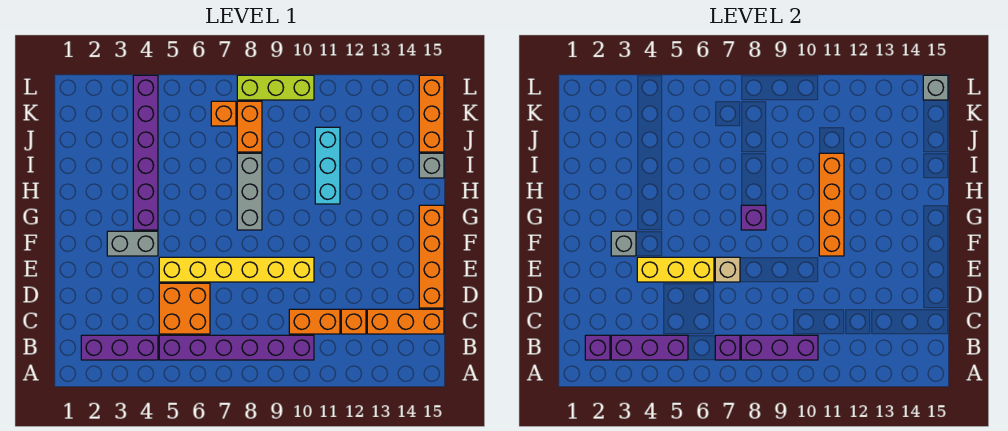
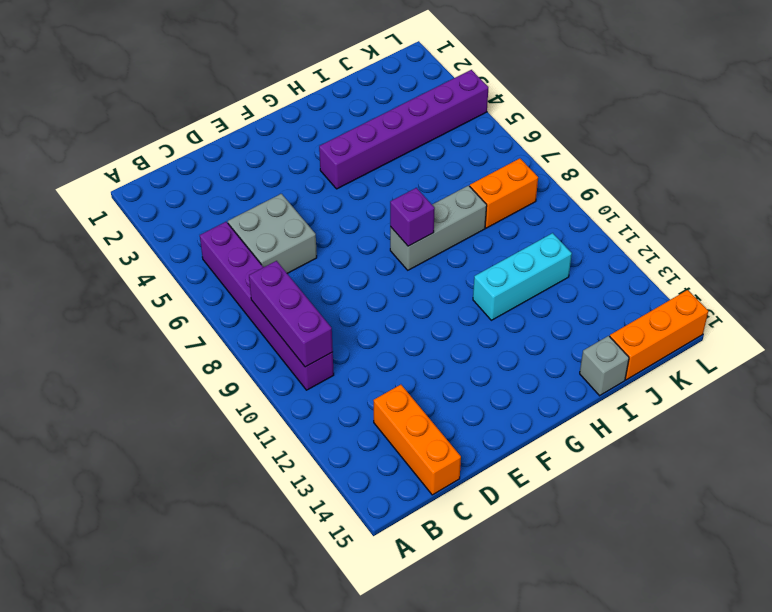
grey 2x2 brick [228,194,317,273] -> orange 2x2 brick [159,283,210,334]
none -> purple 1x3 brick [81,335,158,360]
none -> orange 1x2 brick [289,309,340,334]
none -> orange 1x1 brick [341,309,366,334]

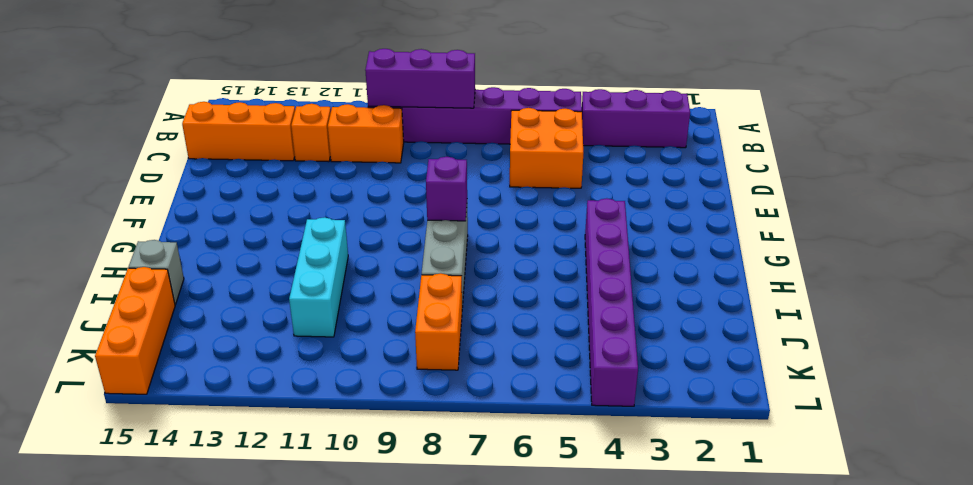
none -> orange 1x4 brick [419,205,444,308]
none -> yellow 1x6 brick [159,257,314,282]
none -> grey 1x2 brick [107,231,158,256]

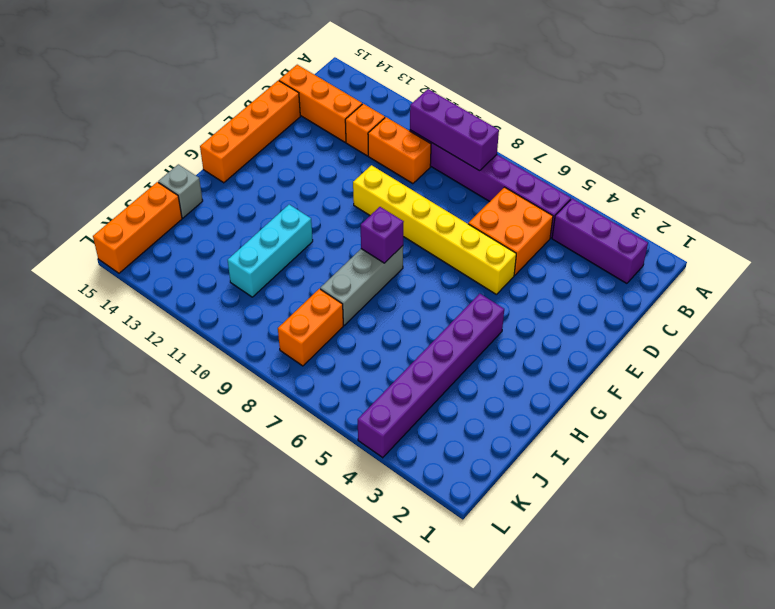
none -> grey 1x2 brick [107,231,158,256]
none -> orange 1x1 brick [211,101,236,126]
none -> lime 1x3 brick [237,75,314,100]

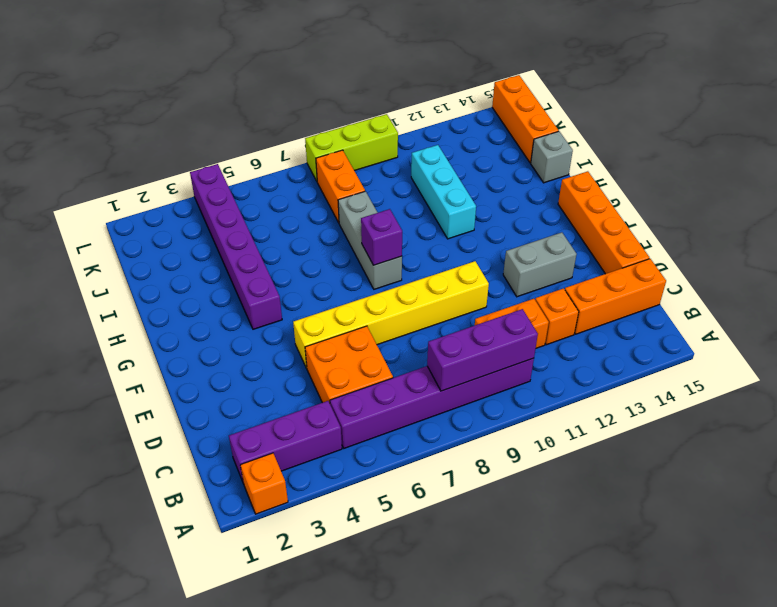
orange 1x1 brick [240,453,288,514] -> orange 1x1 brick moved to [211,101,236,126]
grey 1x2 brick [503,232,577,297] -> grey 1x2 brick moved to [107,231,158,256]
none -> purple 1x1 brick [585,335,610,360]
none -> purple 1x3 brick [611,335,688,360]
none -> purple 1x1 brick [715,335,740,360]

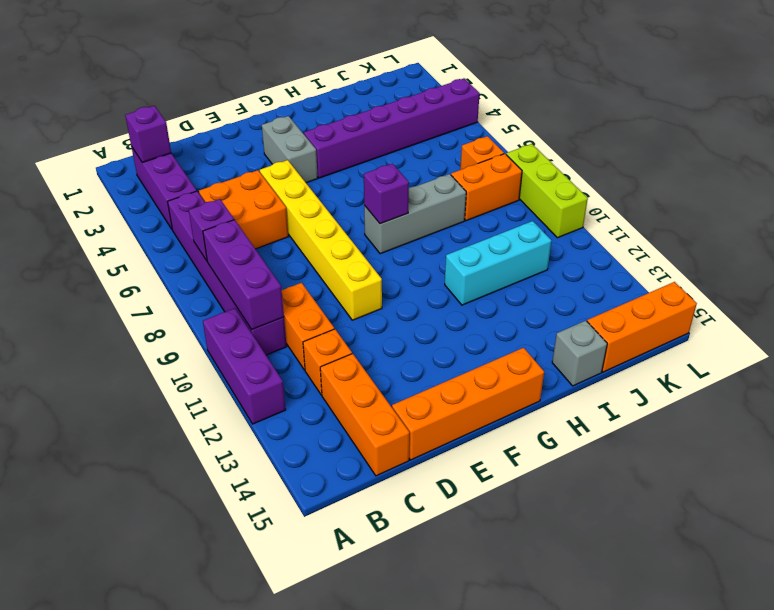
purple 1x3 brick [203,308,286,424] -> purple 1x3 brick moved to [611,335,688,360]
none -> yellow 1x3 brick [637,257,714,282]
none -> tan 1x1 brick [715,257,740,282]
none -> grey 1x1 brick [611,231,636,256]

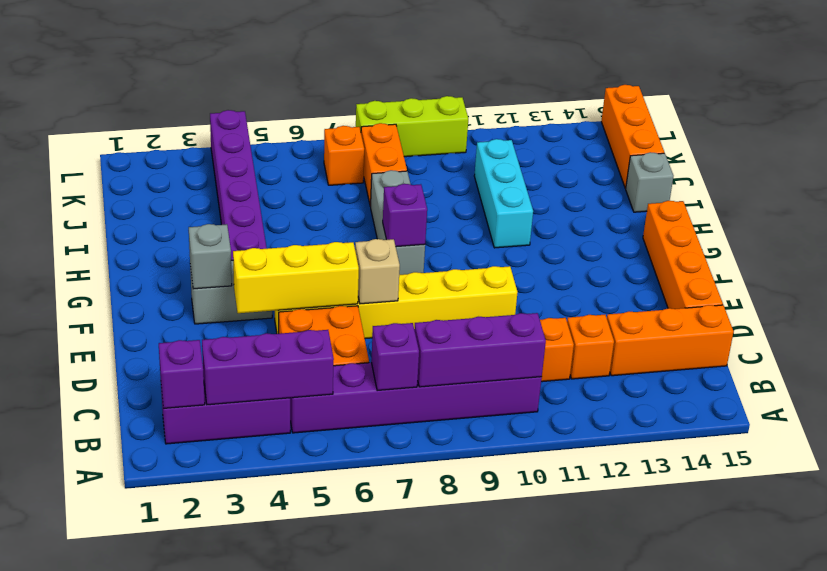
none -> orange 1x4 brick [819,153,844,256]
none -> grey 1x1 brick [923,75,948,100]

